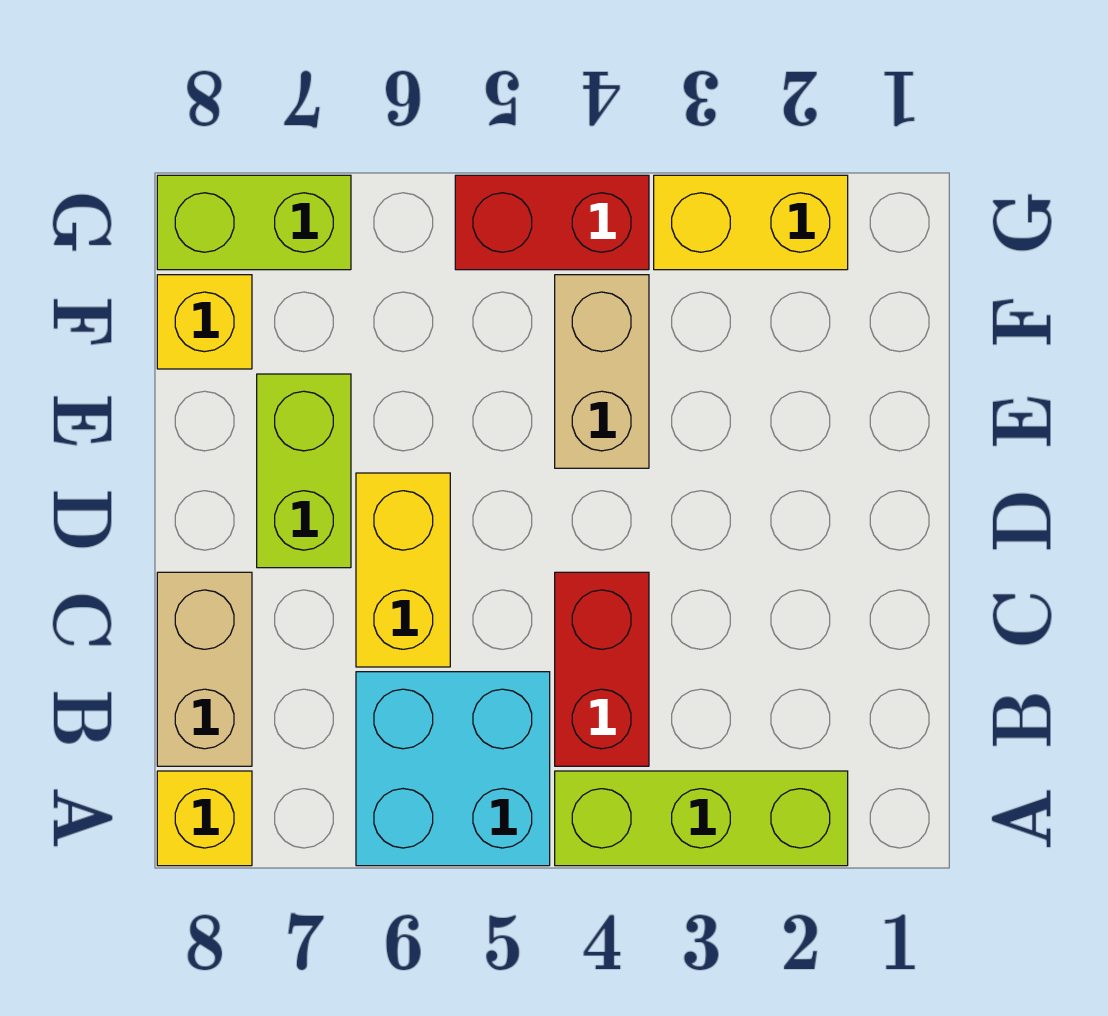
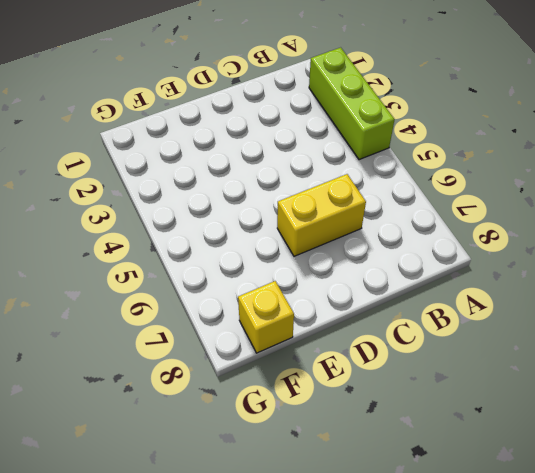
none -> cyan 2x2 brick [356,672,550,866]
none -> yellow 1x1 brick [157,771,252,866]
none -> red 1x2 brick [555,572,649,766]

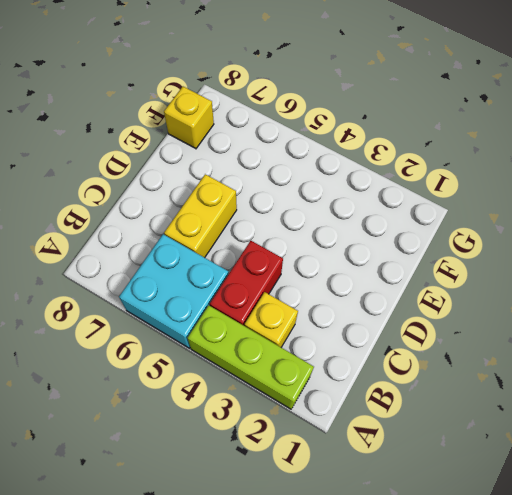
yellow 1x1 brick [245,292,298,347] -> yellow 1x1 brick moved to [157,771,252,866]
none -> tan 1x2 brick [157,572,252,766]
none -> lime 1x2 brick [257,374,351,568]
none -> tan 1x2 brick [555,275,649,468]

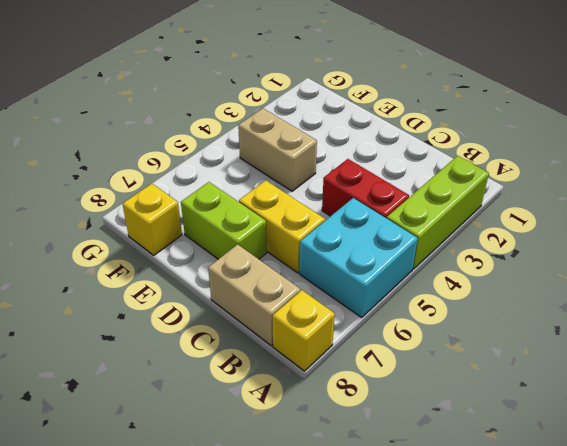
none -> yellow 1x2 brick [654,175,848,270]
none -> red 1x2 brick [455,175,649,270]
none -> lime 1x2 brick [157,175,351,270]

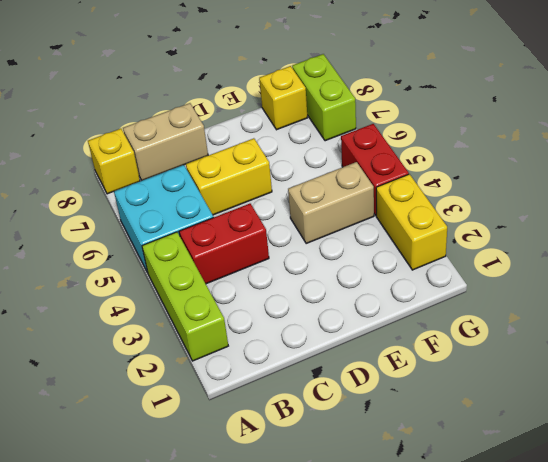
none -> lime 1x2 brick [257,374,351,568]

